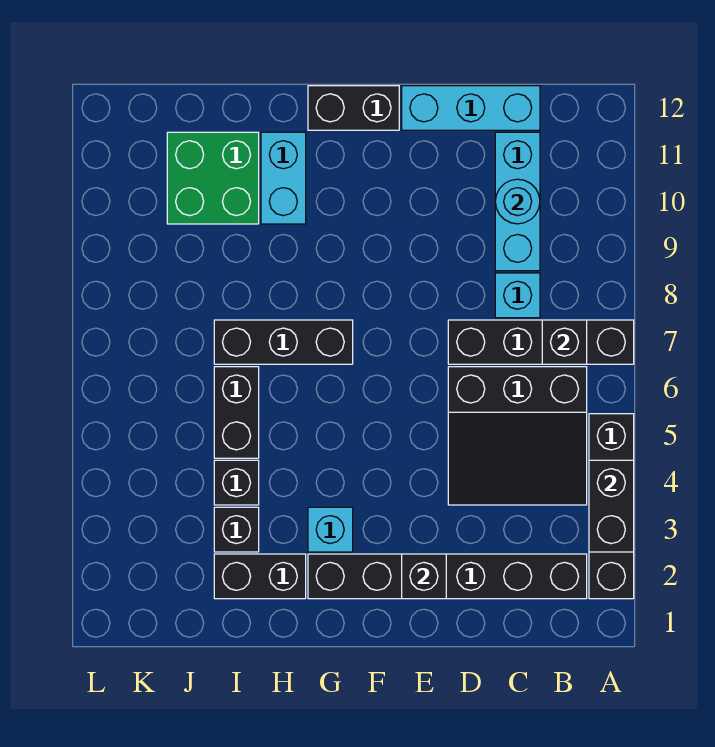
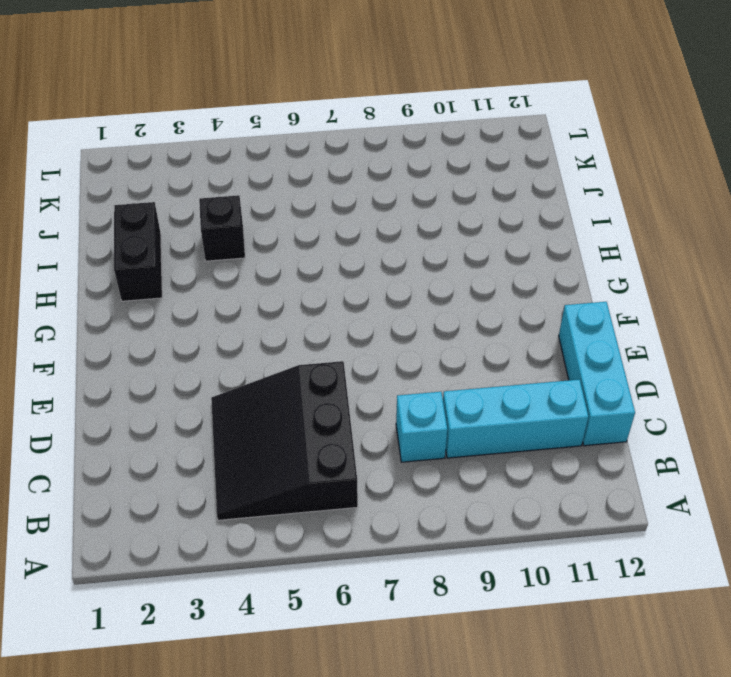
none -> black 1x4 brick [589,414,634,599]
none -> black 1x4 brick [448,320,634,364]
none -> black 1x6 brick [308,554,587,599]

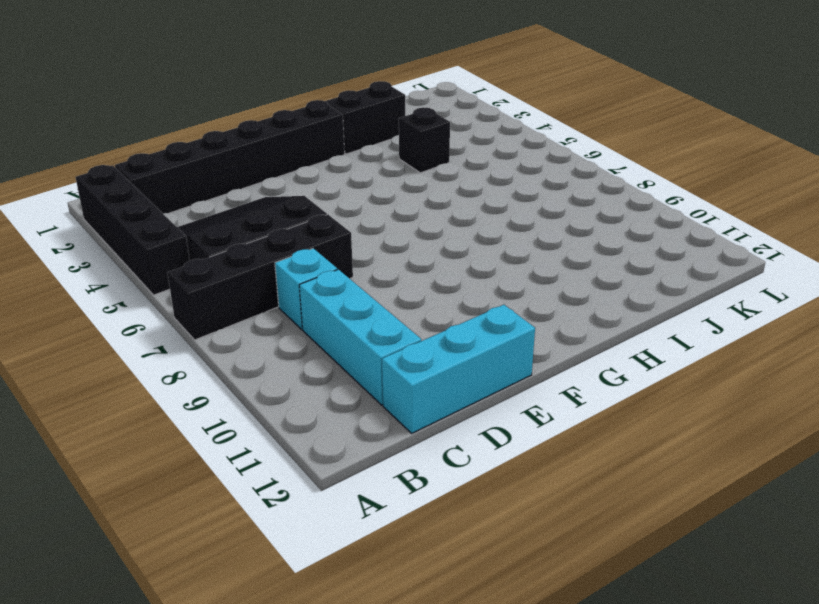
none -> black 1x2 brick [308,86,399,130]
none -> cyan 1x1 brick [308,507,353,552]
none -> black 1x3 brick [214,320,353,364]

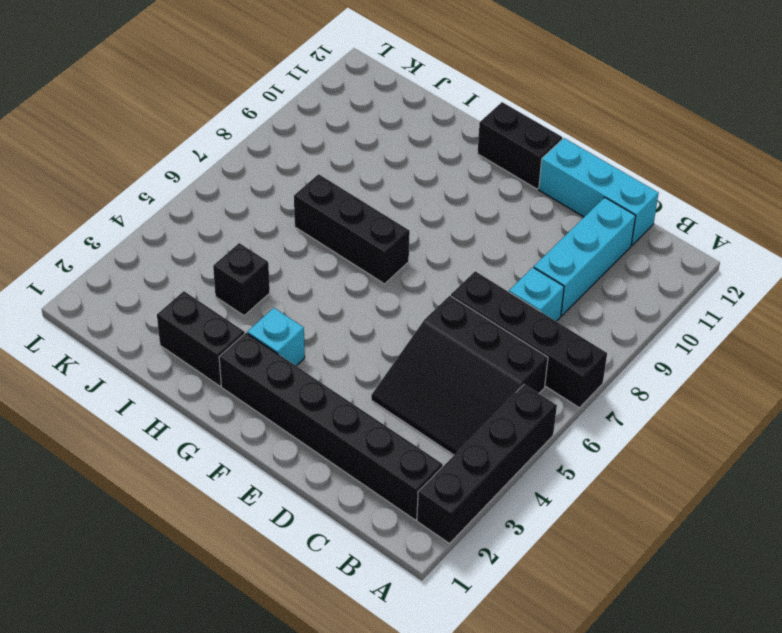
none -> cyan 1x2 brick [261,132,306,224]
none -> black 1x1 brick [214,507,259,552]
none -> black 1x2 brick [214,367,259,458]

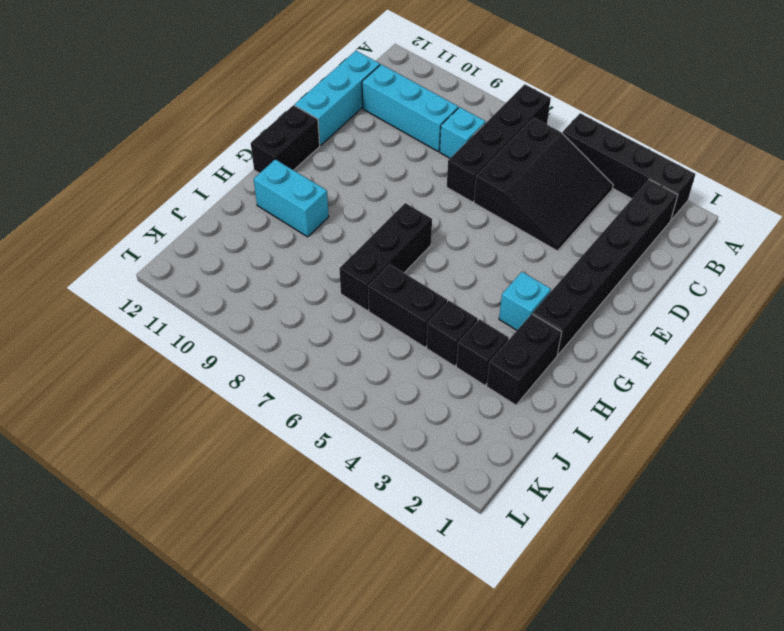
none -> green 2x2 brick [167,132,259,224]
none -> black 1x2 brick [589,460,634,552]
none -> black 1x1 brick [542,320,587,364]

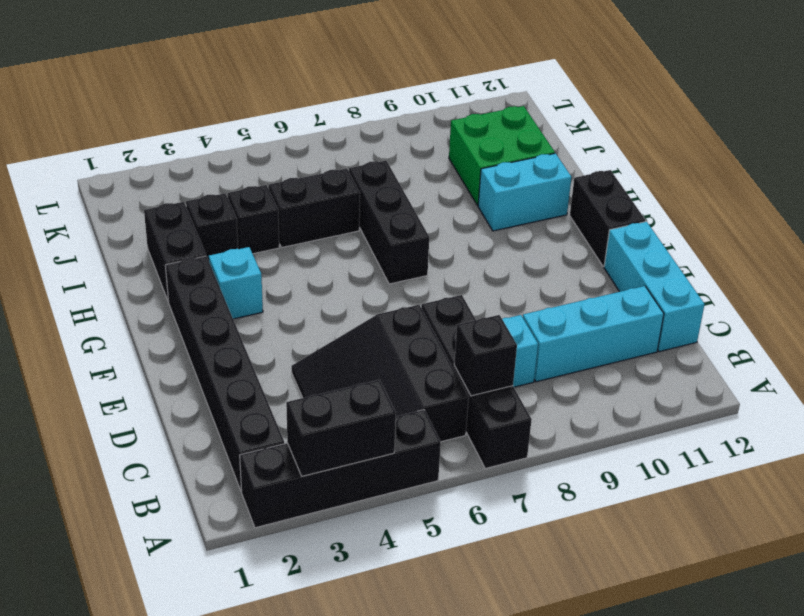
none -> cyan 1x1 round brick [495,179,540,224]
none -> black 1x1 brick [402,554,446,599]

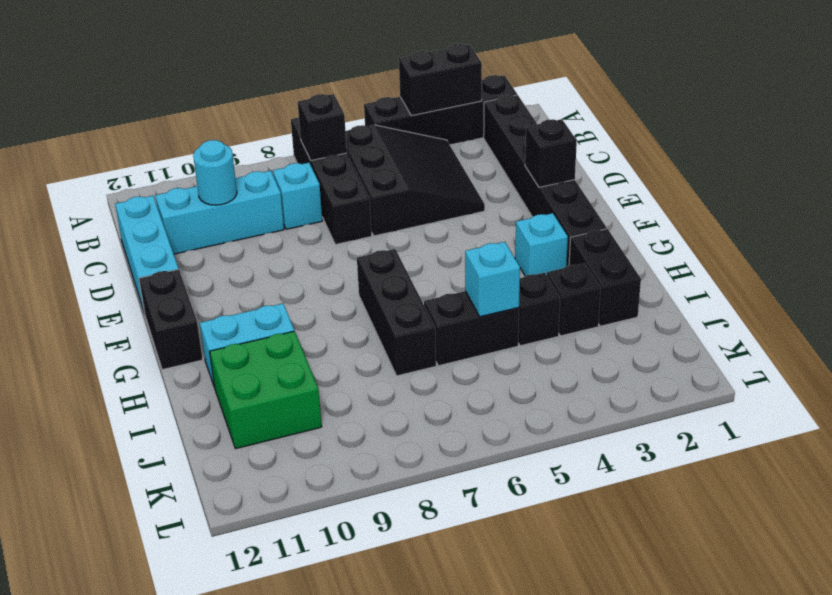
cyan 1x1 brick [465,242,520,317] -> none

